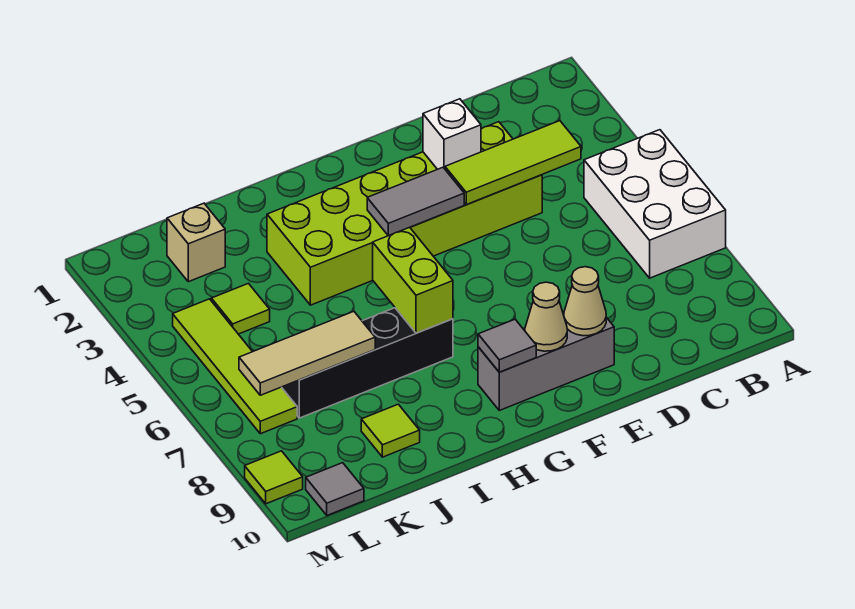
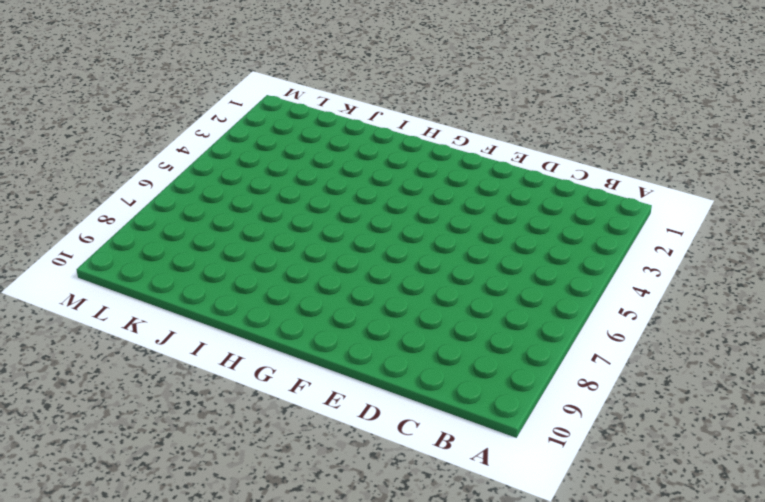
none -> white 2x3 brick [584,130,726,278]
none -> lime 2x6 brick [267,122,542,305]
none -> grey 1x3 brick [478,313,614,410]

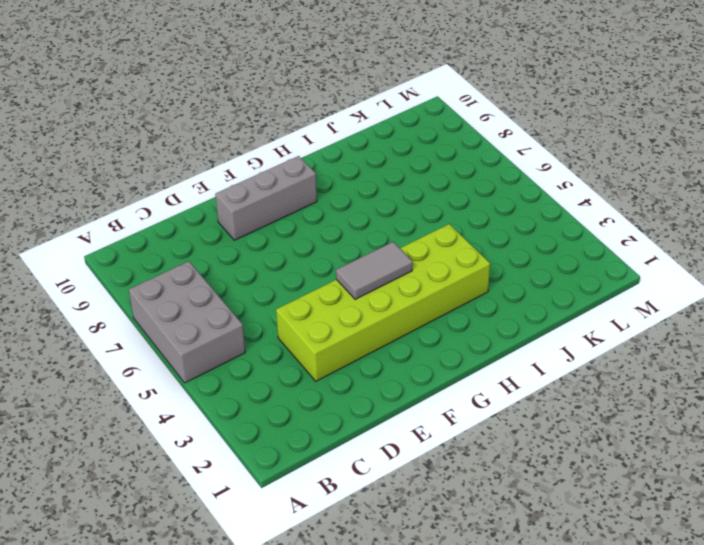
grey 2x3 brick [129,261,245,383] -> white 2x3 brick [584,130,726,278]
none -> black 1x4 brick [282,308,453,418]
none -> lime 1x1 tile [361,404,420,457]
none -> tan 1x1 brick [167,203,225,282]

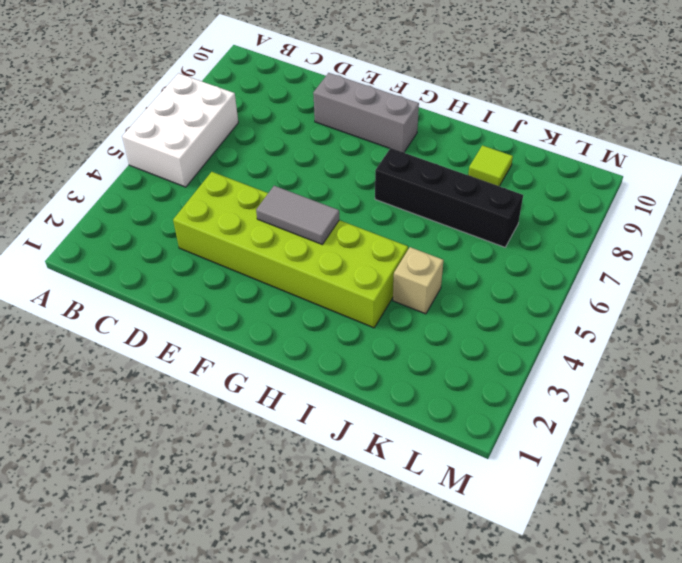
tan 1x1 brick [393,247,443,314] -> tan 1x1 brick moved to [167,203,225,282]
none -> lime 1x1 tile [211,283,270,334]
none -> lime 1x4 tile [173,299,297,434]
none -> grey 1x1 tile [306,463,364,515]

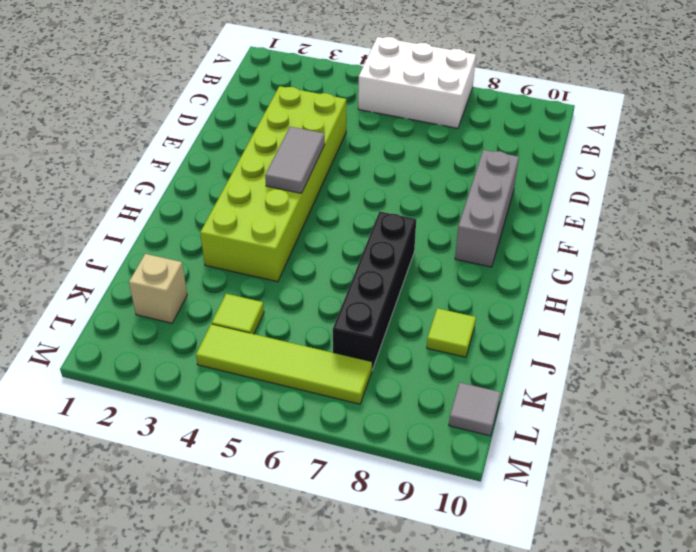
none -> lime 1x1 tile [245,451,303,504]
none -> lime 1x3 tile [445,121,581,205]
none -> white 1x1 brick [423,99,481,169]

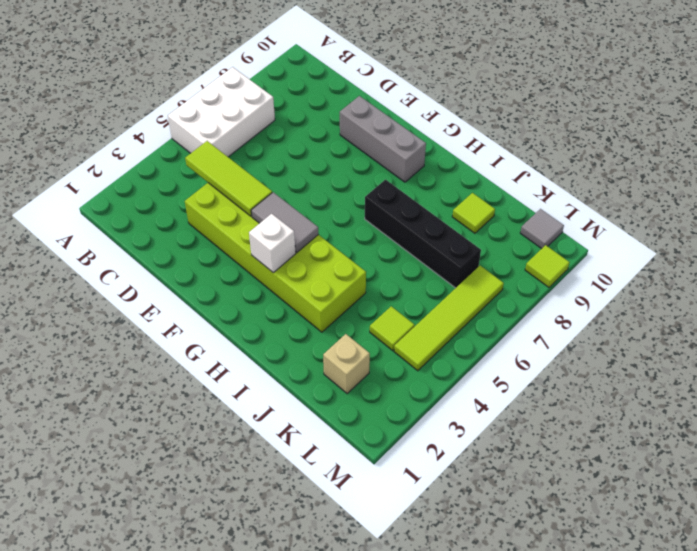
white 1x1 brick [249,214,296,273] -> white 1x1 brick moved to [423,99,481,169]
none -> tan 1x1 cone [564,267,606,336]
none -> tan 1x1 cone [525,282,567,351]
none -> grey 1x1 tile [478,319,536,372]

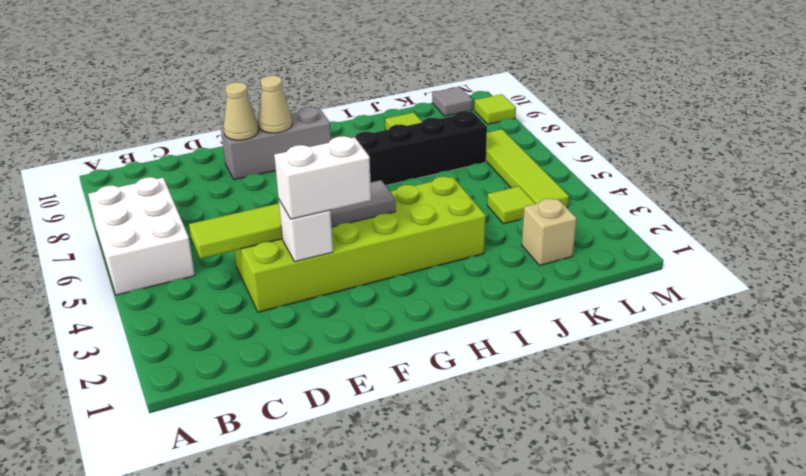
white 1x2 brick [274,136,371,219] -> none
none -> grey 1x1 tile [478,319,536,372]
none -> lime 1x2 brick [373,227,453,333]
none -> tan 1x3 tile [239,311,375,395]

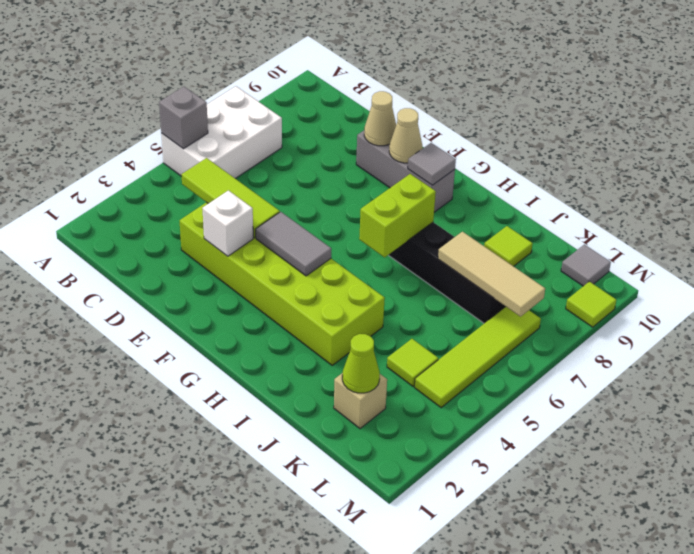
grey 1x1 brick [159,87,208,149] -> none
lime 1x1 cone [342,334,380,393] -> none

